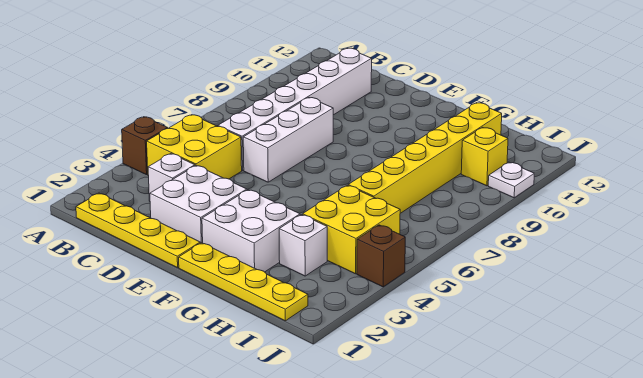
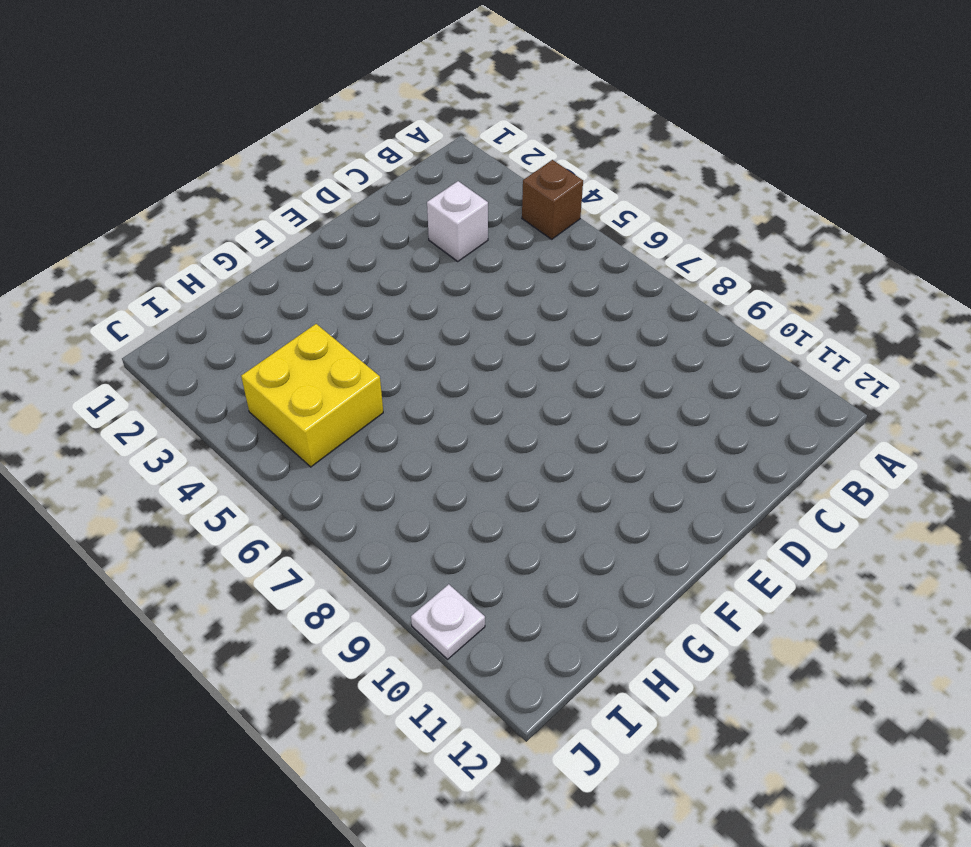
none -> yellow 1x4 plate [76,193,200,268]
none -> yellow 2x2 brick [147,115,242,179]
none -> white 1x6 brick [218,48,372,170]

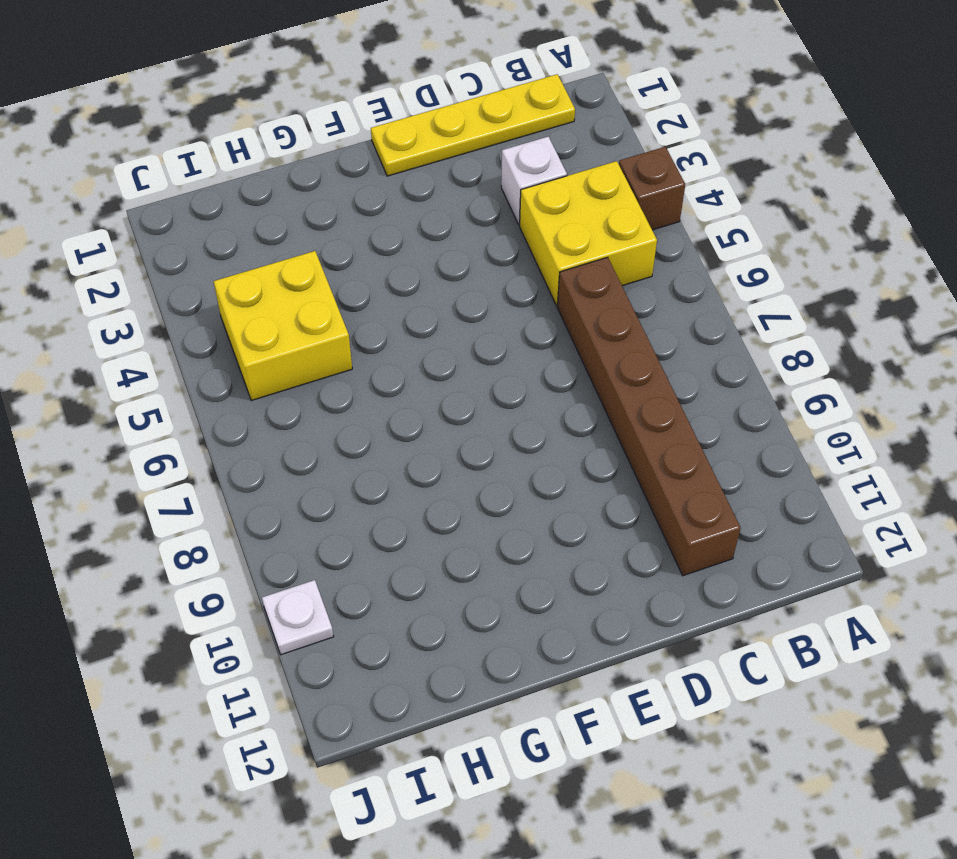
brown 1x6 brick [557,257,741,576] -> white 1x6 brick [218,48,372,170]
none -> white 2x2 brick [150,165,247,243]
none -> white 1x3 brick [243,98,333,182]
none -> yellow 1x4 plate [179,243,308,321]

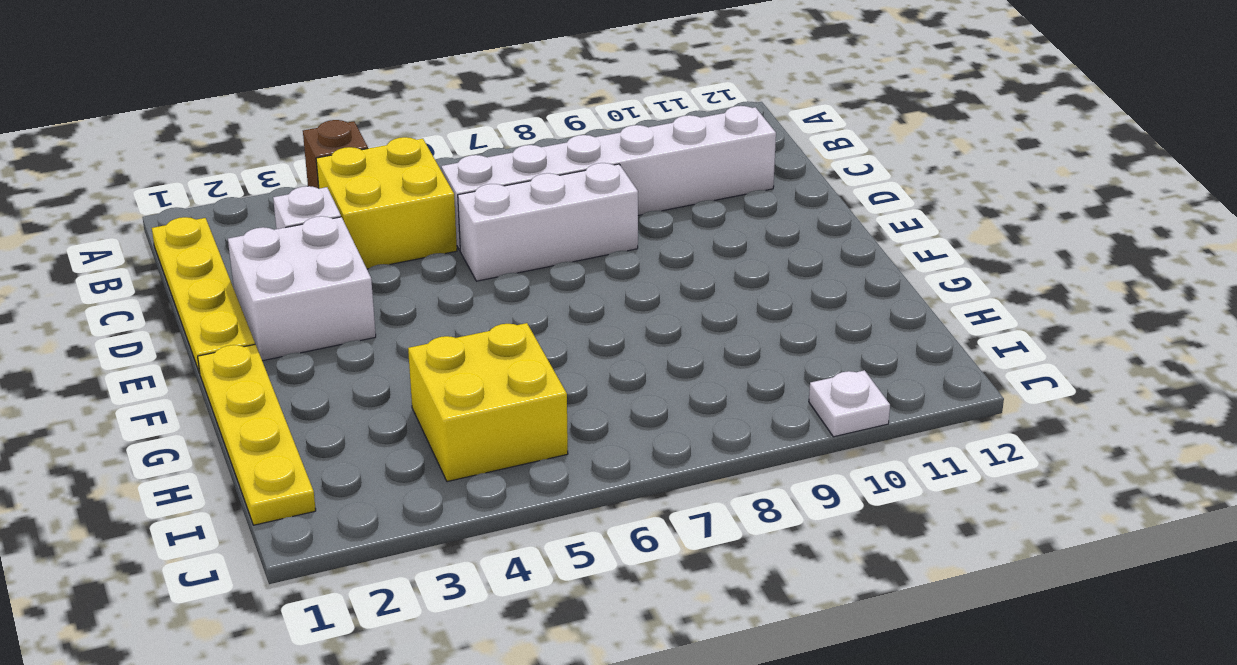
none -> white 2x2 brick [202,190,300,272]
none -> white 1x1 brick [279,215,327,276]
none -> yellow 1x6 brick [348,103,502,213]

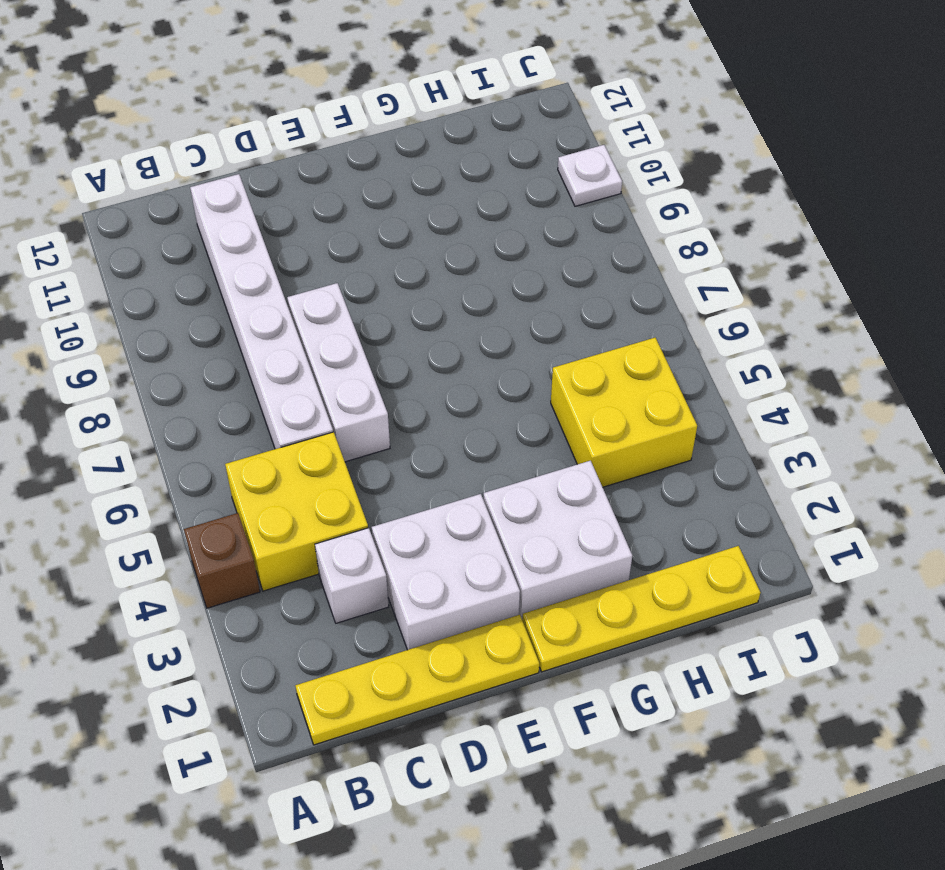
none -> white 1x1 brick [279,215,327,276]
none -> yellow 1x6 brick [348,103,502,213]
none -> yellow 1x1 brick [461,127,508,186]

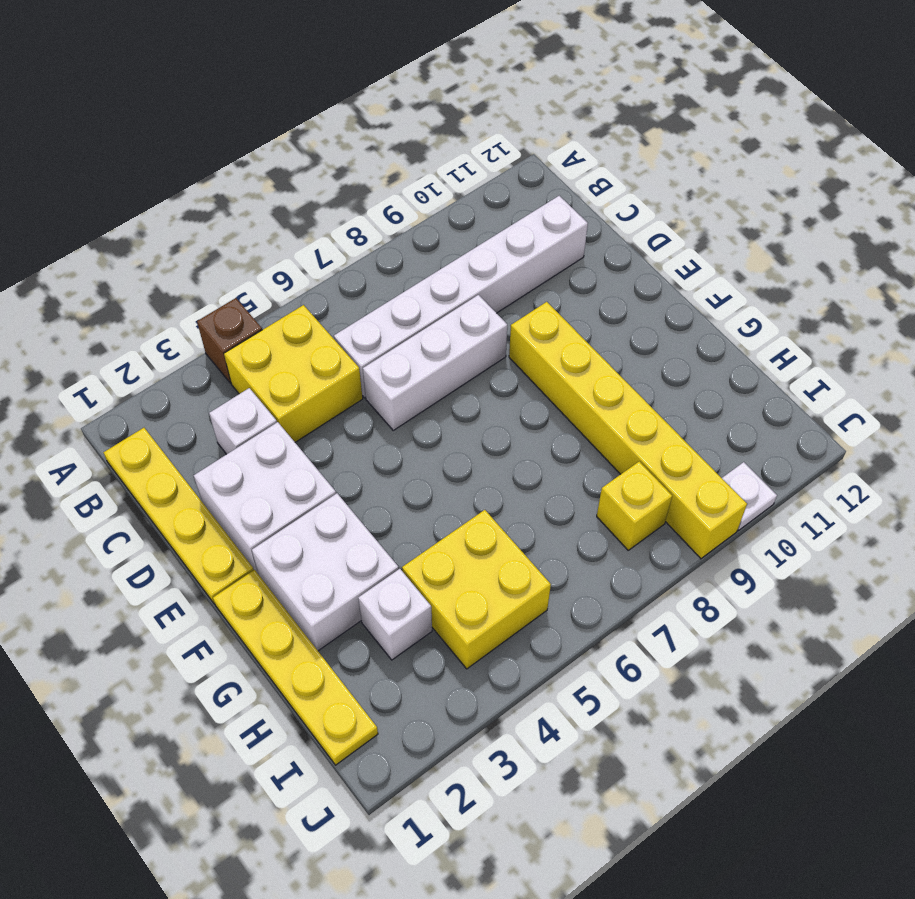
yellow 1x6 brick [509,302,747,559] -> yellow 1x6 brick turned to [348,103,502,213]
yellow 1x1 brick [597,461,672,550] -> yellow 1x1 brick moved to [461,127,508,186]
none -> brown 1x1 brick [357,225,405,287]

